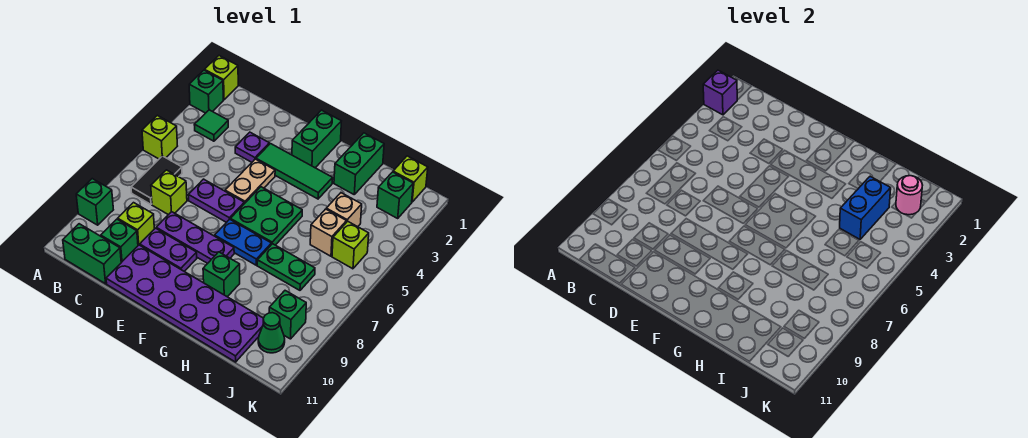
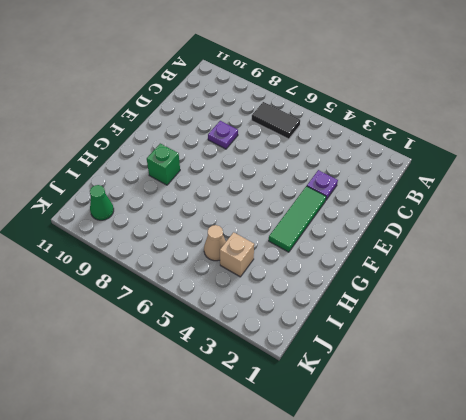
purple 1x1 plate [208,121,238,149] -> purple 1x3 plate [156,212,234,263]
tan 1x1 cone [204,225,226,261] -> tan 1x1 brick [310,209,347,256]
none -> lime 1x1 brick [205,56,238,100]
none -> green 1x1 brick [189,70,223,113]
none -> lime 1x1 brick [142,115,177,159]
none -> green 1x1 brick [76,179,113,225]

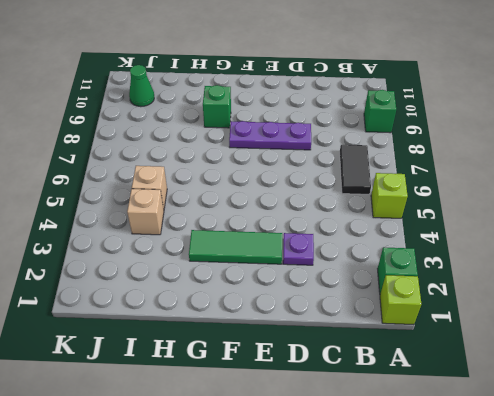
none -> green 1x1 tile [194,110,228,141]
none -> green 1x2 brick [63,224,121,284]
none -> lime 1x1 brick [151,170,187,215]
none -> lime 1x1 brick [118,203,154,245]

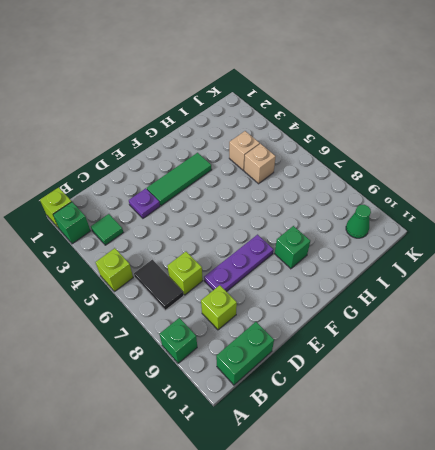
none -> green 1x1 brick [101,219,138,262]
none -> purple 1x2 plate [188,179,244,223]
none -> purple 1x2 plate [140,228,197,271]
none -> purple 2x6 plate [106,245,264,362]

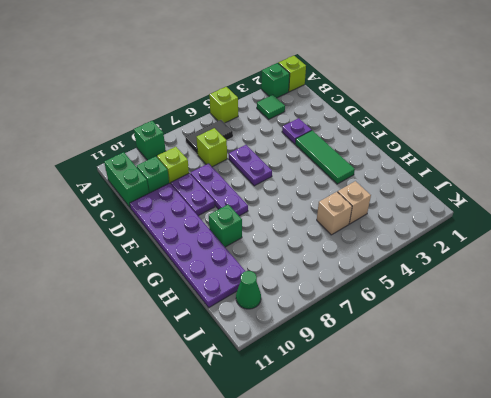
none -> tan 1x2 plate [225,159,275,204]
none -> green 1x2 brick [292,110,341,168]
none -> green 2x2 plate [230,187,302,245]
none -> blue 1x2 plate [215,219,271,265]

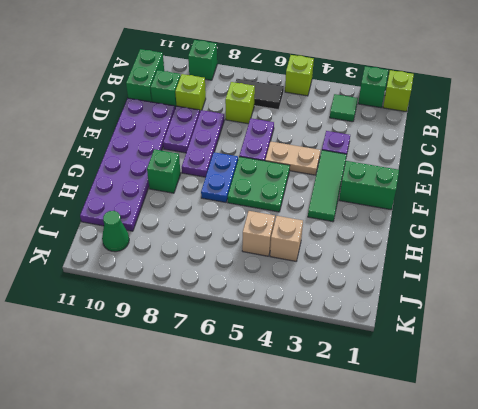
none -> green 1x2 brick [334,133,384,194]
none -> green 1x2 plate [257,244,315,290]
none -> lime 1x1 brick [393,156,428,202]
none -> green 1x1 brick [377,172,413,218]

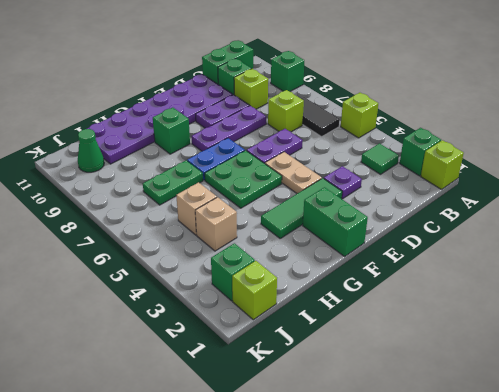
none -> green 1x2 brick [334,133,384,194]
none -> lime 1x1 brick [332,221,369,269]
none -> green 1x1 brick [269,291,306,339]
none -> purple 1x1 brick [703,70,737,115]

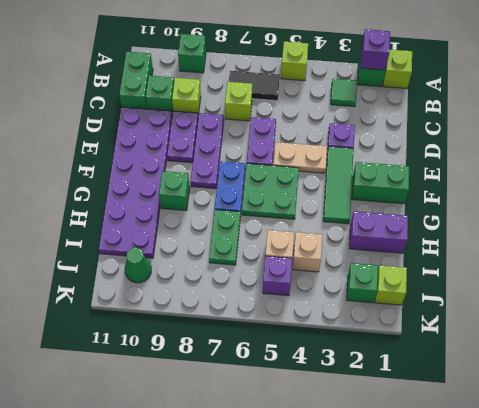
purple 1x2 brick [349,212,408,253] -> green 1x2 brick [334,133,384,194]
purple 1x1 brick [263,256,292,296] -> lime 1x1 brick [332,221,369,269]
none -> green 1x1 brick [269,291,306,339]
none -> blue 1x2 brick [840,177,891,239]
none -> pink 1x1 round brick [896,176,922,215]

